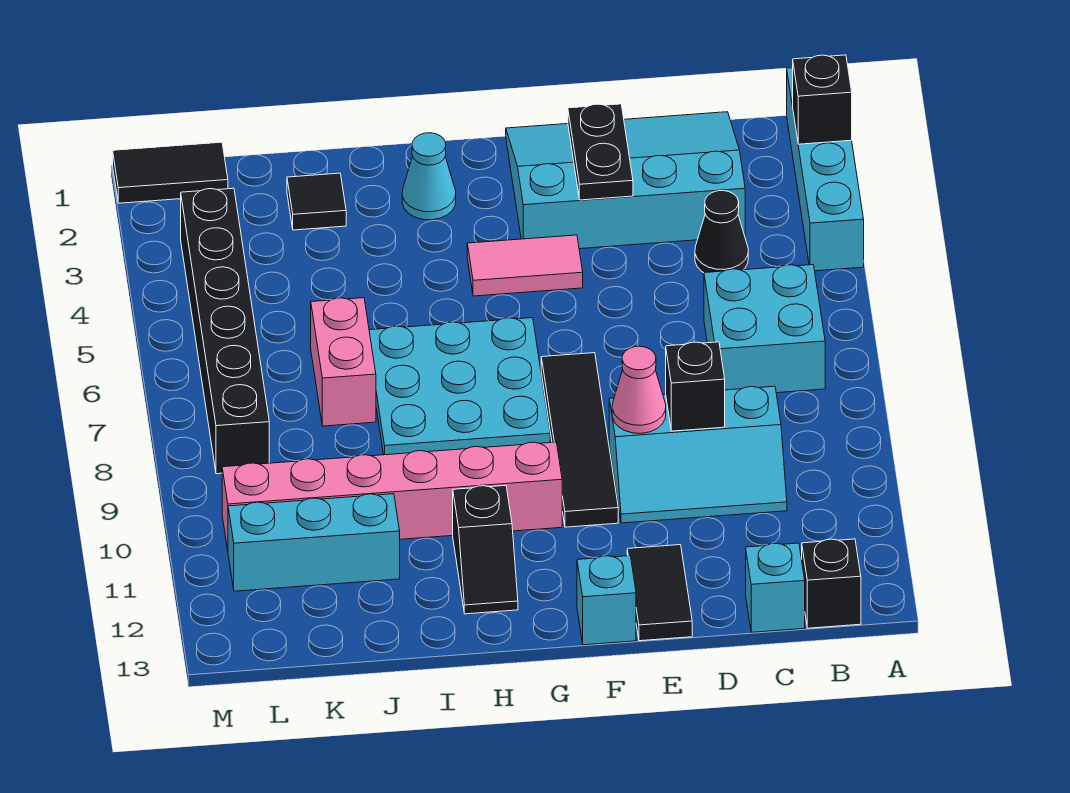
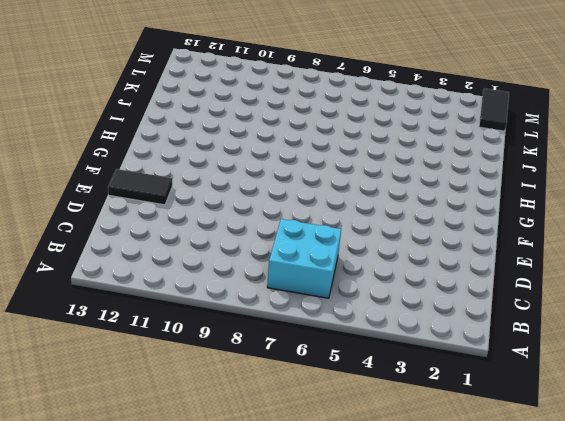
none -> cyan 1x4 brick [787,68,864,271]
none -> black 1x1 brick [802,539,861,628]
none -> cyan 3x4 slope [506,112,745,249]

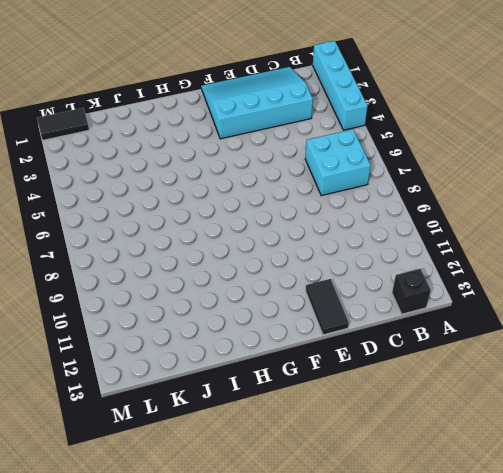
none -> black 1x1 cone [695,191,748,273]
none -> cyan 2x3 slope [609,386,787,523]
none -> cyan 1x1 brick [746,543,805,632]

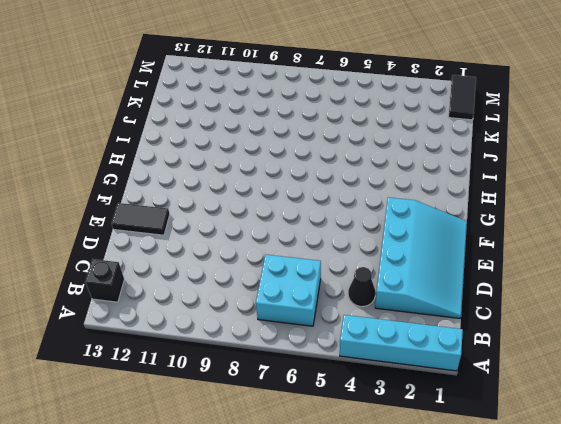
none -> cyan 2x3 slope [609,386,787,523]
none -> cyan 1x1 brick [746,543,805,632]
none -> pink 1x2 tile [467,235,583,296]

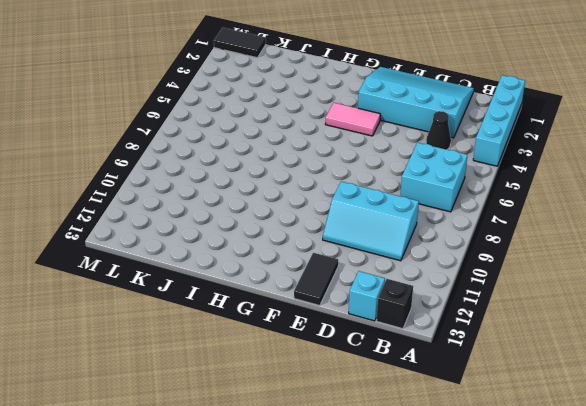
none -> black 1x4 tile [541,353,618,527]
none -> cyan 1x1 brick [577,556,636,645]
none -> cyan 3x3 plate [369,318,550,455]

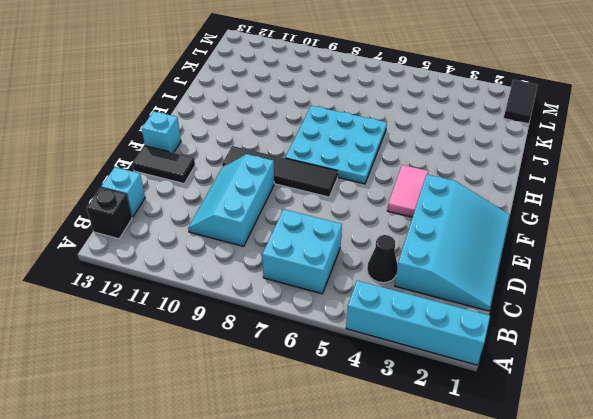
none -> pink 1x6 brick [222,442,562,550]
none -> cyan 1x1 cone [402,133,456,220]
none -> black 1x2 slope [453,486,518,614]

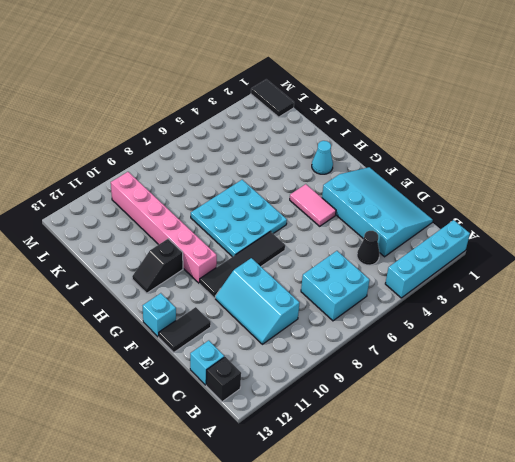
none -> black 1x1 tile [287,173,346,230]
none -> pink 1x2 brick [311,298,376,426]
none -> cyan 1x3 brick [228,494,400,591]

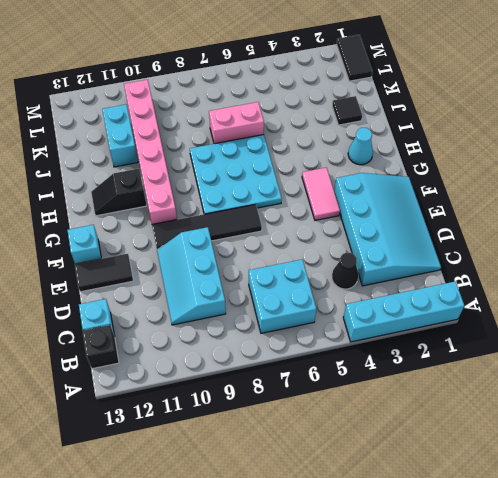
cyan 1x2 brick [102,105,138,167] -> cyan 1x3 brick [228,494,400,591]
none -> black 1x6 brick [181,188,269,474]
none -> black 1x1 brick [793,55,852,144]
none -> black 1x1 brick [666,342,725,431]

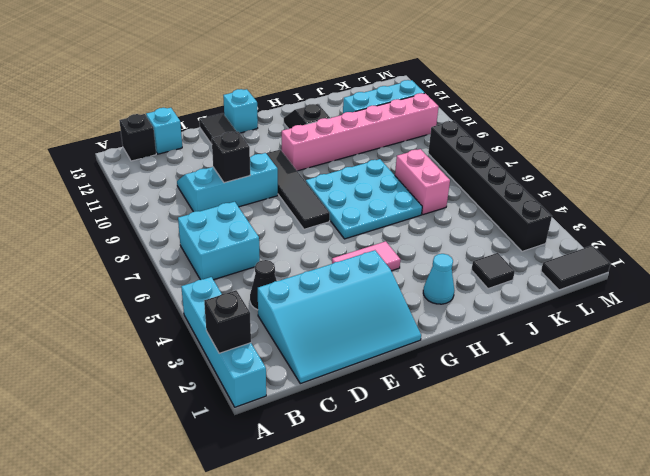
none -> black 1x2 plate [568,104,633,200]
none -> pink 1x1 cone [612,346,666,433]

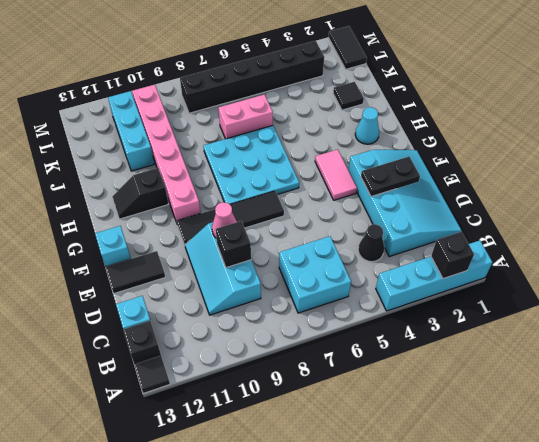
black 1x1 tile [134,356,170,393] -> none

